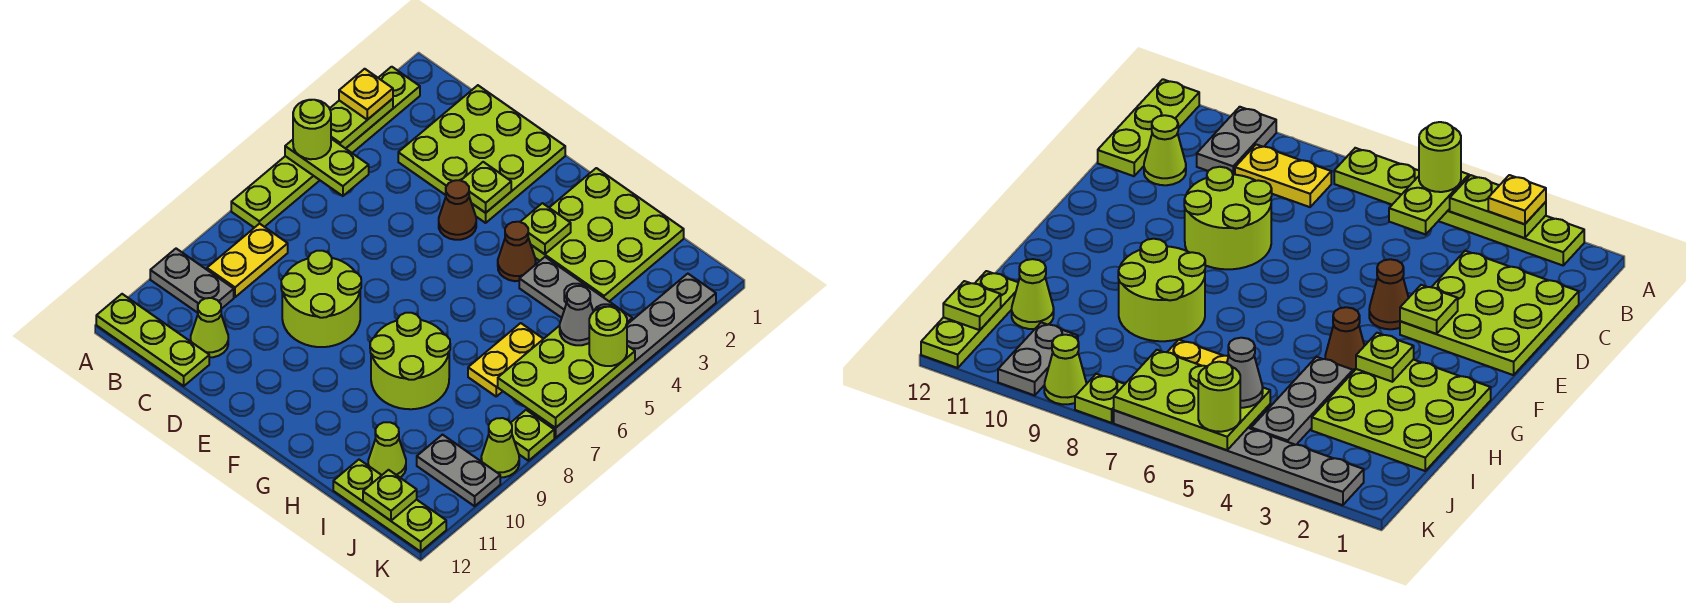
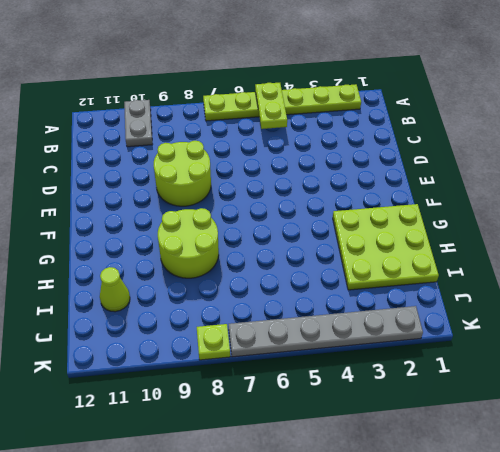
none -> lime 1x3 plate [96,294,209,386]
none -> yellow 1x2 plate [207,224,288,297]
none -> lime 3x3 plate [398,85,565,223]

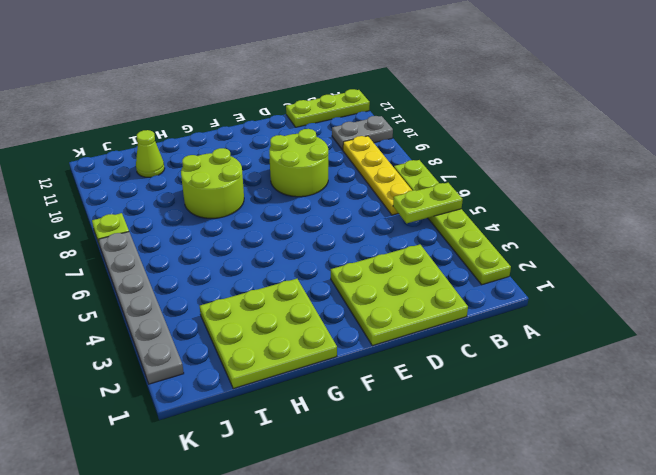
yellow 1x4 plate [343,136,412,215] -> yellow 1x2 plate [207,224,288,297]
none -> lime 1x1 cone [191,298,228,357]
none -> brown 1x1 cone [439,180,476,240]
none -> brown 1x1 cone [498,222,536,281]

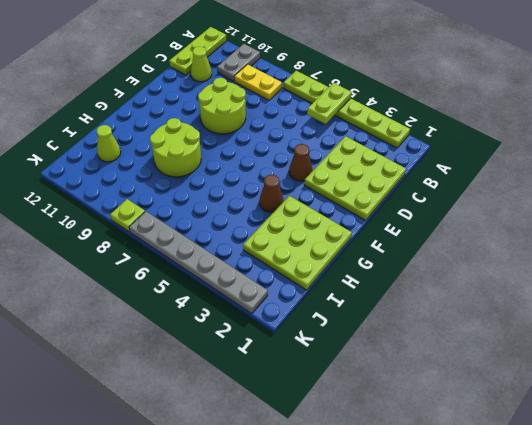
none -> grey 1x3 plate [519,257,632,324]
none -> yellow 1x2 plate [468,323,543,396]
none -> lime 1x3 plate [333,460,446,552]

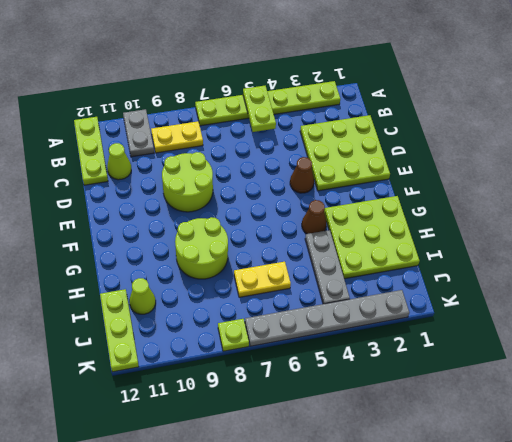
none -> grey 1x2 plate [417,435,500,506]
none -> lime 1x1 cone [481,418,519,478]
none -> lime 1x2 plate [330,99,393,149]

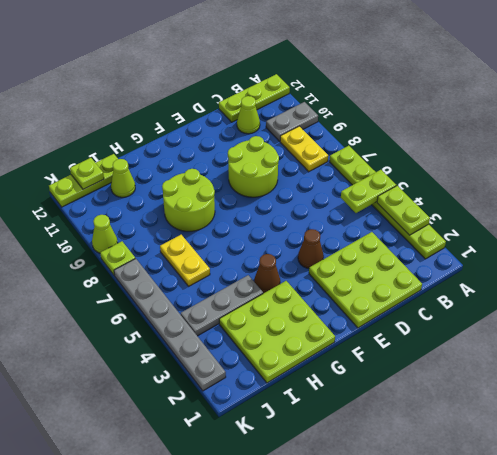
none -> grey 1x2 plate [417,435,500,506]
none -> lime 1x1 plate [461,162,511,213]
none -> lime 1x1 plate [520,203,571,254]

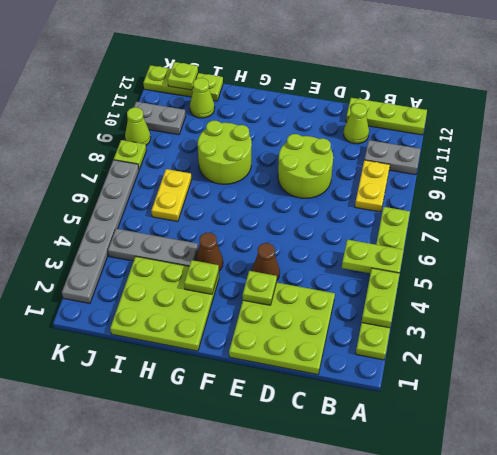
none -> lime 2x3 plate [498,326,635,428]
none -> yellow 1x1 plate [339,69,393,120]
none -> lime 1x1 round brick [293,100,331,159]

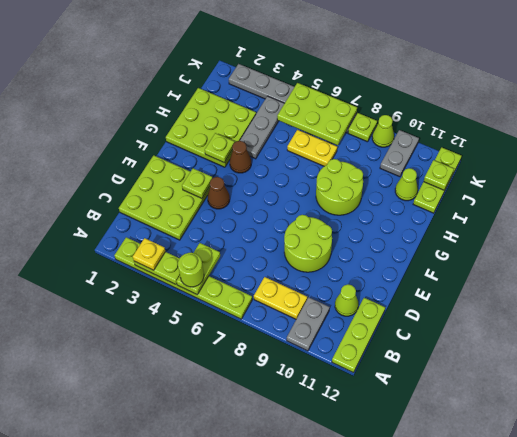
none -> grey 1x1 cone [560,286,594,345]
none -> lime 1x1 round brick [589,307,627,366]

